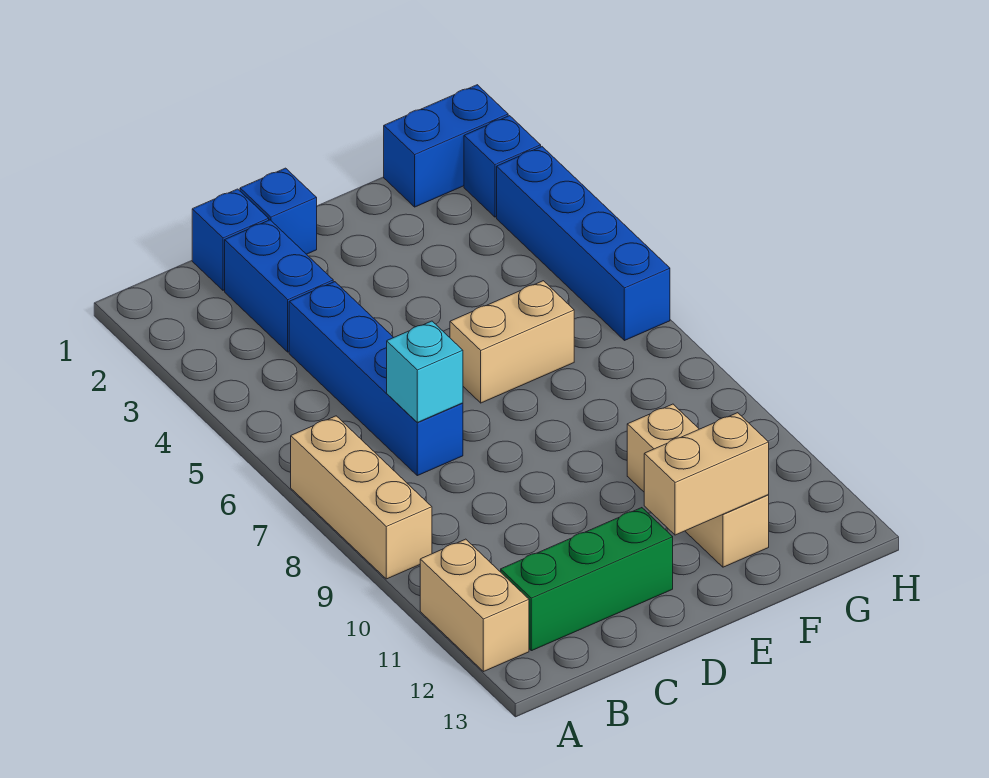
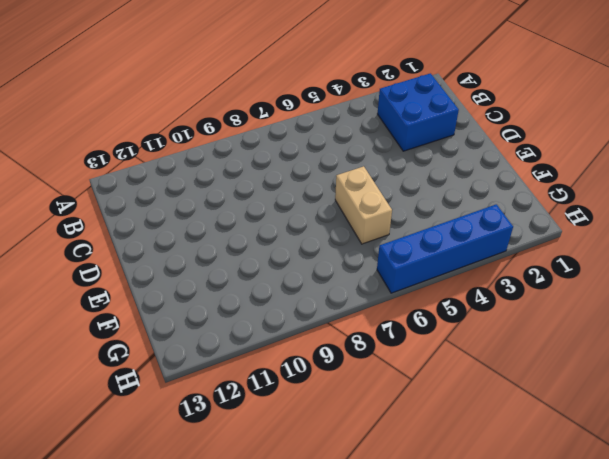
blue 2x2 brick [378,73,459,151] -> blue 1x2 brick [225,220,333,352]
none -> tan 1x3 brick [291,416,432,579]
none -> tan 1x2 brick [420,539,529,672]
none -> green 1x3 brick [501,508,673,651]

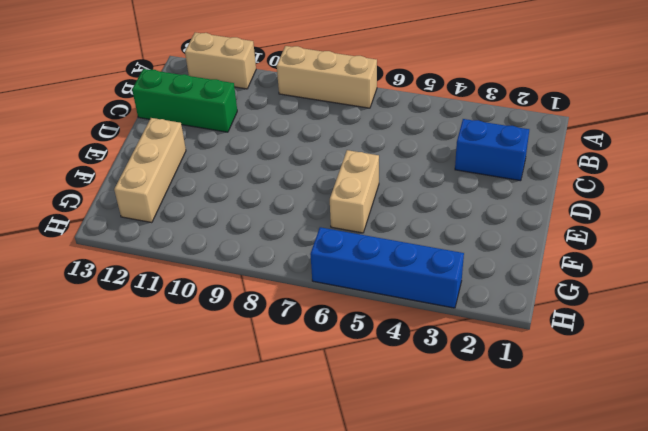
green 1x3 brick [132,69,237,132] -> green 1x3 brick turned to [501,508,673,651]
tan 1x3 brick [114,118,186,223] -> tan 1x3 brick turned to [627,404,769,567]
none -> blue 1x1 brick [192,189,269,290]
none -> blue 1x4 brick [289,282,463,476]
none -> blue 1x1 brick [240,168,317,254]

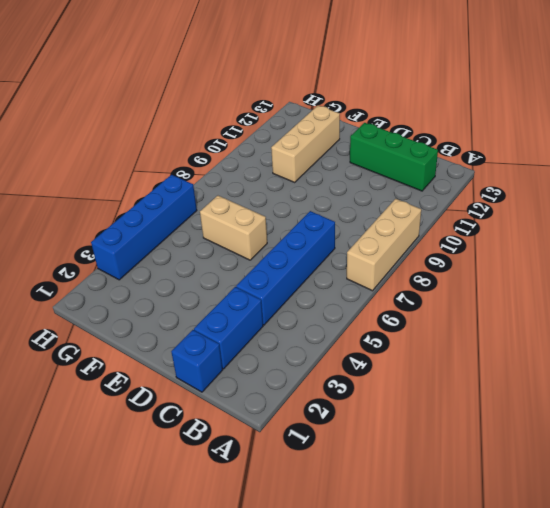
none -> tan 1x2 brick [420,539,529,672]
none -> blue 1x1 brick [240,168,317,254]
none -> blue 1x2 brick [384,85,508,207]

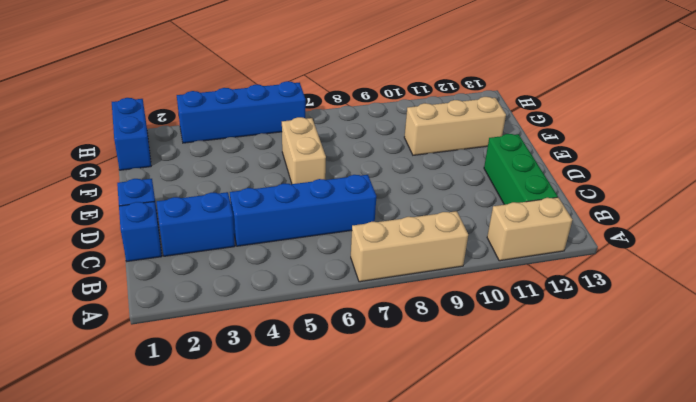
none -> blue 1x1 brick [464,116,541,217]
none -> cyan 1x1 brick [387,321,463,422]
none -> tan 1x2 brick [644,413,769,535]

